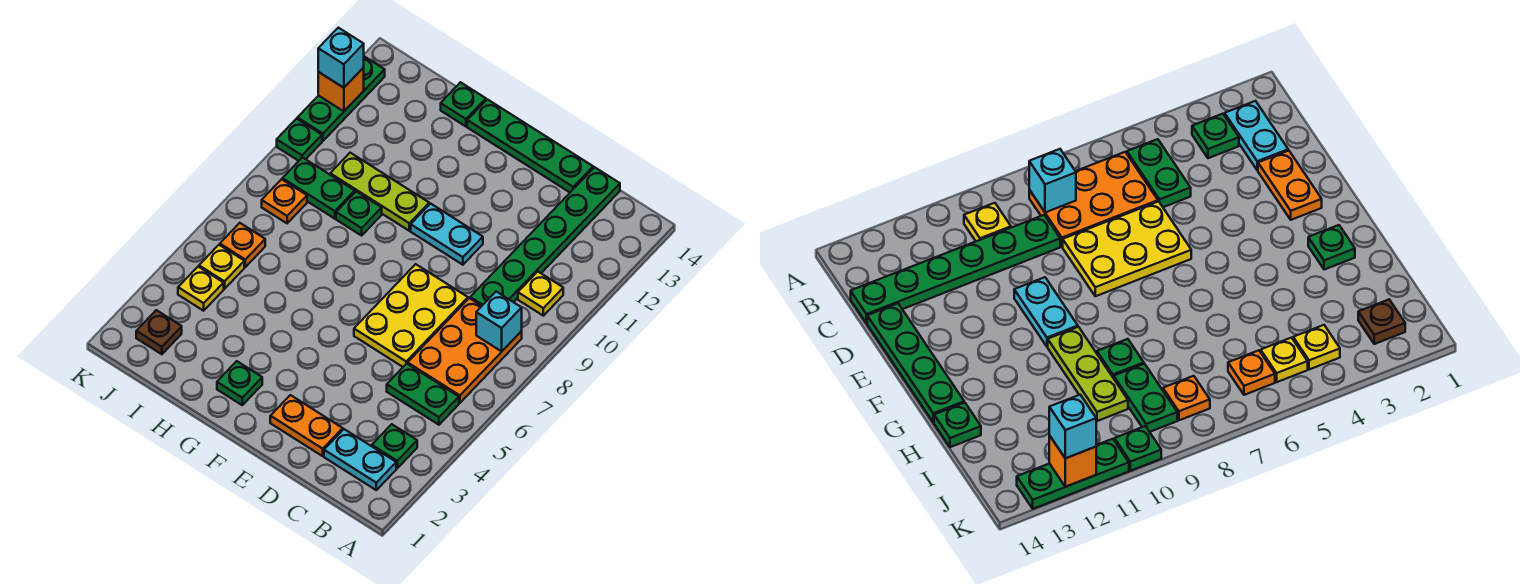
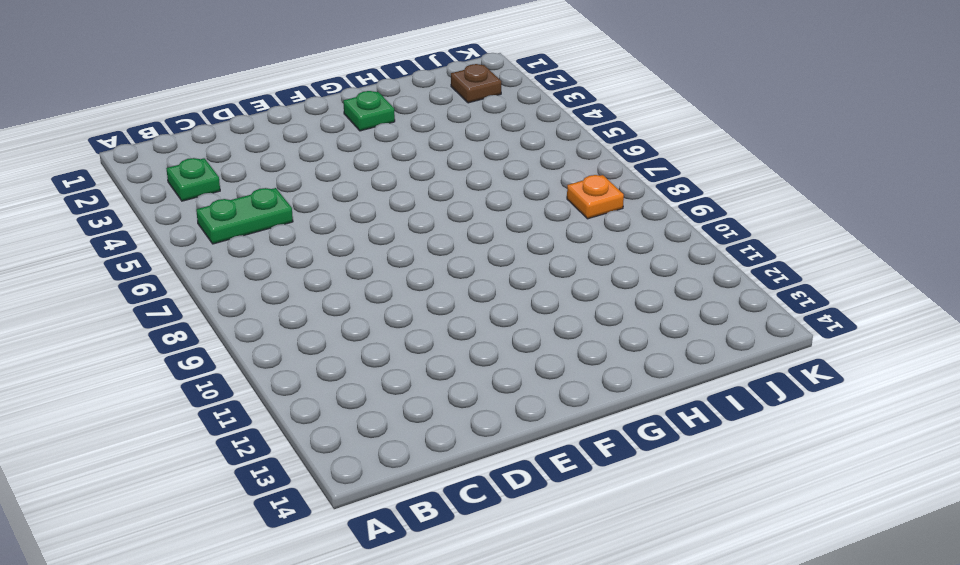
none -> cyan 1x2 plate [324,429,396,490]
none -> orange 2x3 plate [408,298,522,403]
none -> yellow 1x1 plate [518,272,563,316]

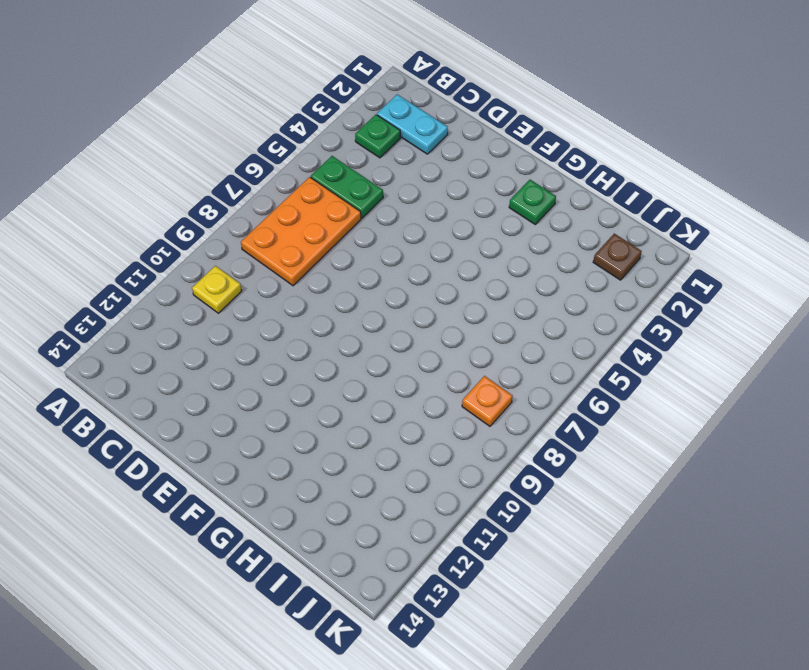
none -> green 1x6 plate [470,167,620,306]
none -> orange 1x2 plate [270,395,343,456]
none -> yellow 2x3 plate [354,264,468,367]

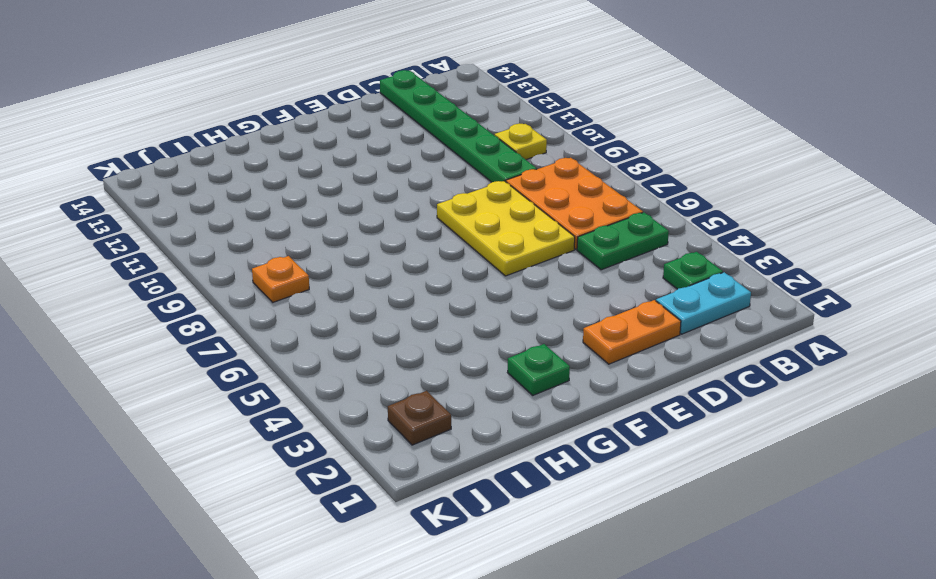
none -> green 1x4 plate [467,99,593,192]
none -> cyan 1x2 plate [411,204,483,265]
none -> lime 1x3 plate [330,153,429,231]

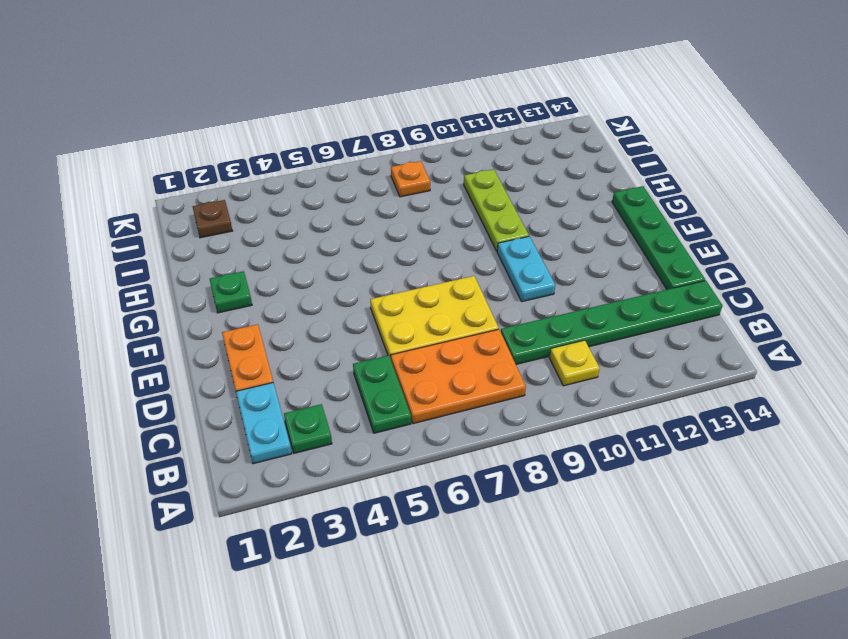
none -> green 1x1 plate [336,192,382,236]
none -> green 1x1 plate [441,82,486,126]
none -> green 1x2 plate [283,158,355,219]

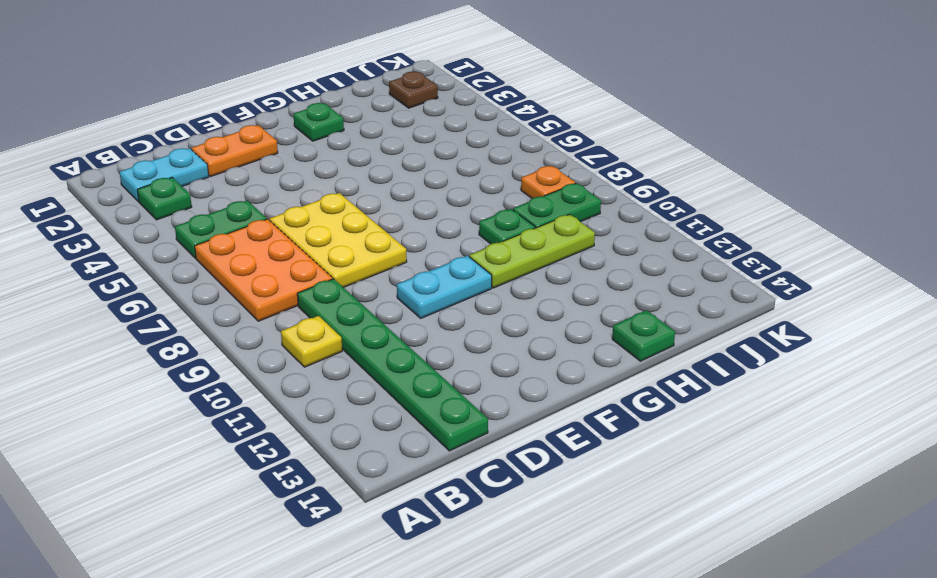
none -> green 1x4 plate [467,99,593,192]
none -> yellow 1x1 plate [178,267,224,311]
none -> yellow 1x1 plate [199,245,244,289]

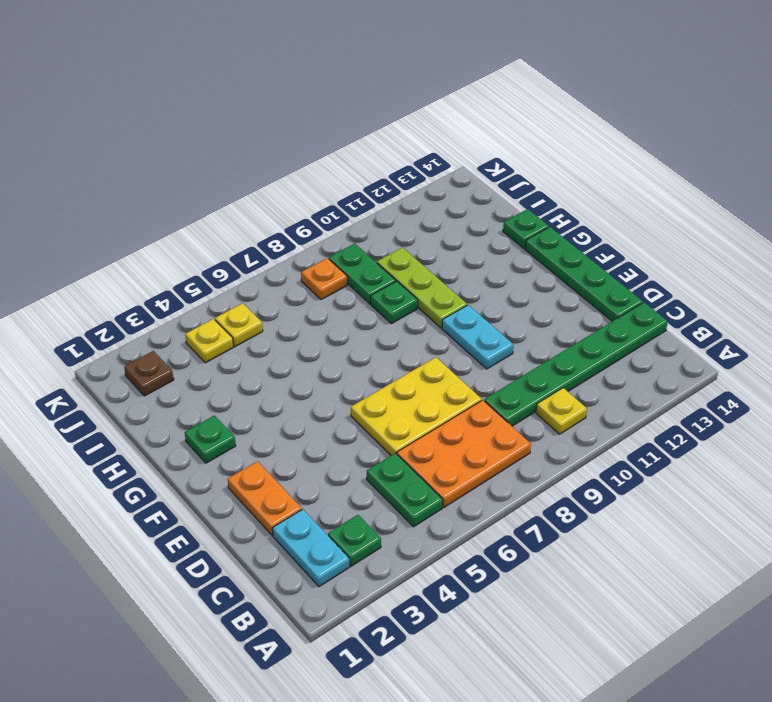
none -> orange 1x1 plate [220,223,265,267]
none -> green 1x1 plate [277,119,322,161]
none -> green 1x3 plate [297,56,385,141]

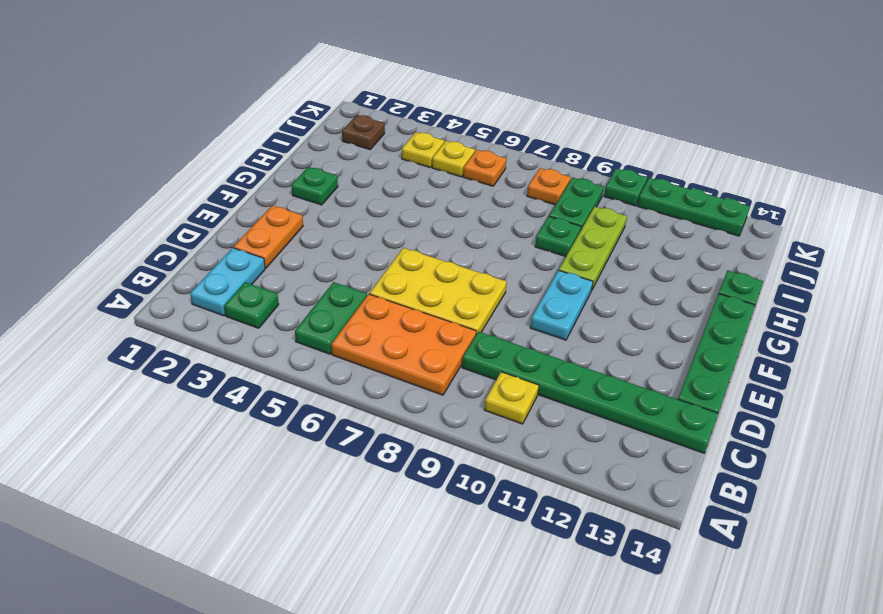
none -> cyan 1x1 brick [476,292,522,352]
none -> orange 1x1 brick [318,68,364,111]
none -> cyan 1x1 brick [318,28,364,88]

